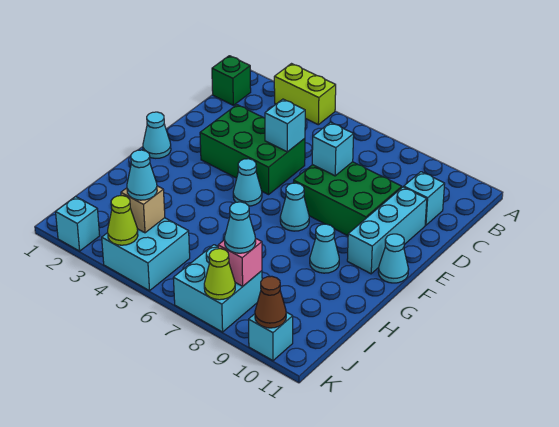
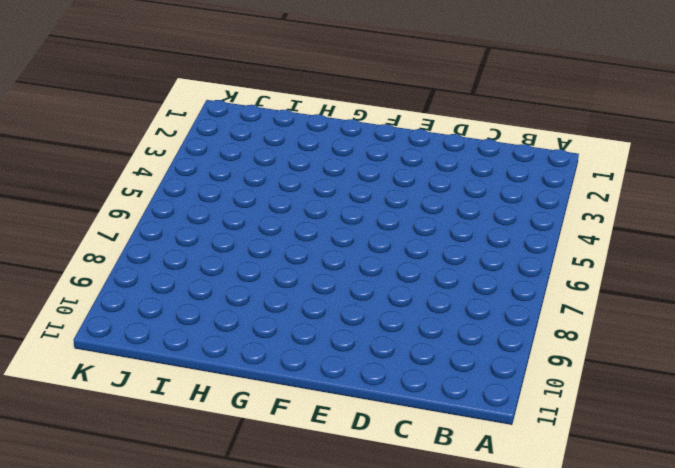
none -> lime 1x2 brick [274,64,336,125]
none -> green 1x1 brick [212,56,251,105]
none -> cyan 1x1 brick [404,172,445,225]

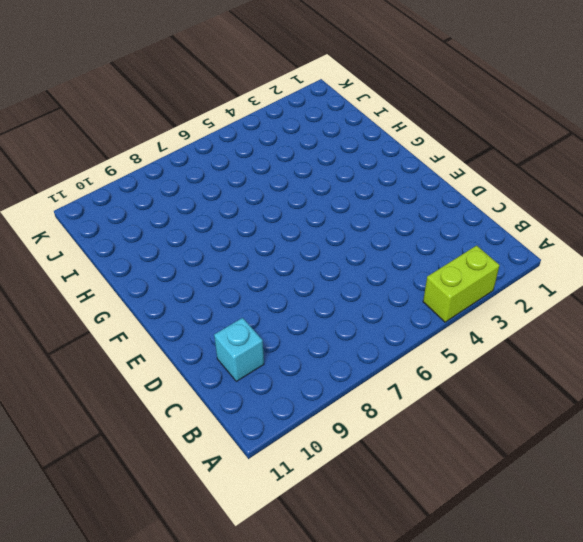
none -> green 1x1 brick [212,56,251,105]
none -> green 2x3 brick [200,105,305,195]
none -> green 2x3 brick [293,162,402,236]

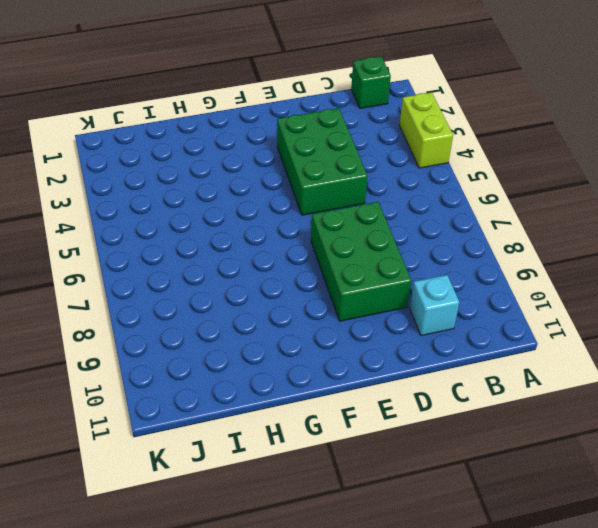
none -> cyan 1x3 brick [347,187,427,274]
none -> cyan 1x1 cone [143,112,171,158]
none -> cyan 1x1 cone [233,159,262,206]

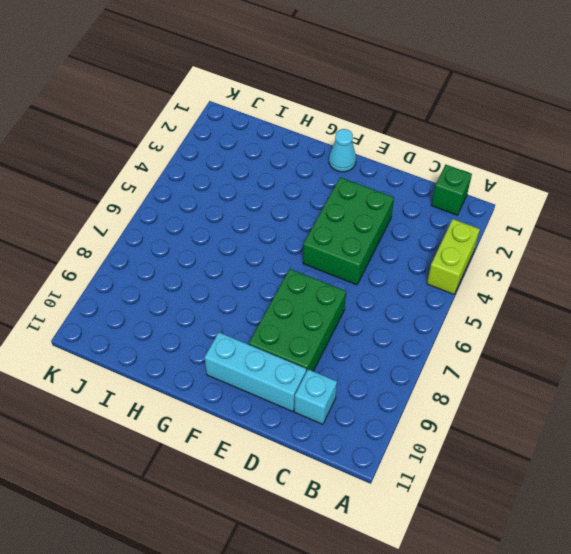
none -> cyan 1x1 cone [233,159,262,206]
none -> cyan 1x1 cone [280,183,309,231]
none -> cyan 1x1 cone [378,234,409,283]

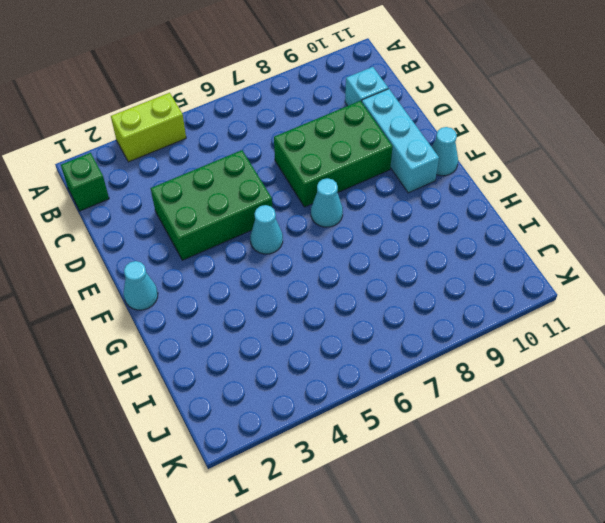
none -> cyan 1x1 cone [310,224,339,273]
none -> cyan 2x2 brick [102,218,190,291]
none -> cyan 2x2 brick [173,245,262,332]

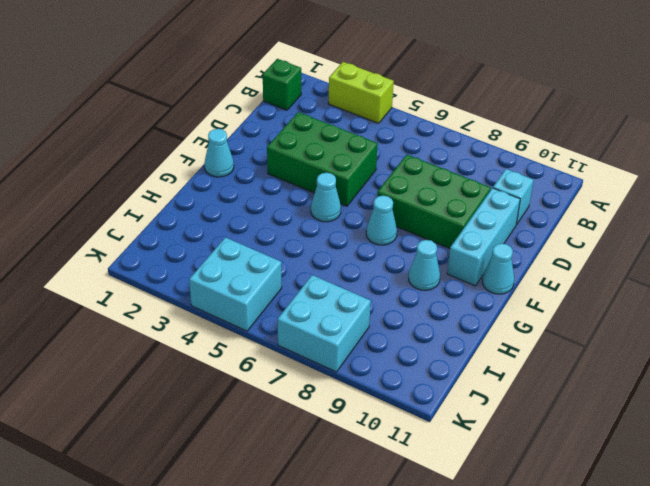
none -> cyan 1x1 brick [56,197,100,251]
none -> cyan 1x1 brick [249,312,293,361]
none -> cyan 1x1 brick [265,99,305,152]

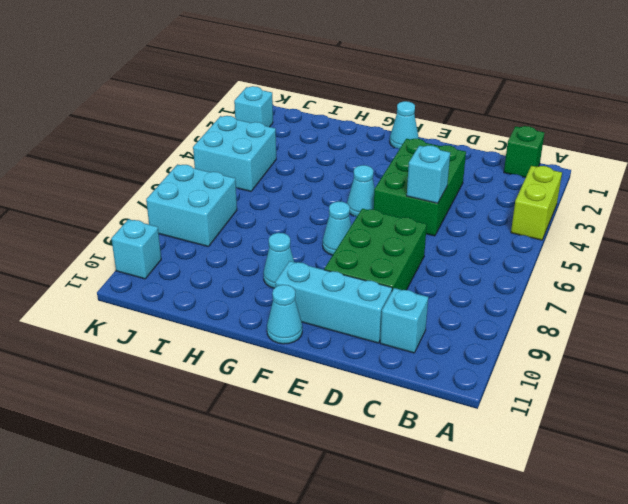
none -> cyan 1x1 brick [312,122,354,176]
none -> tan 1x1 brick [121,186,165,233]
none -> pink 1x1 brick [218,239,262,286]

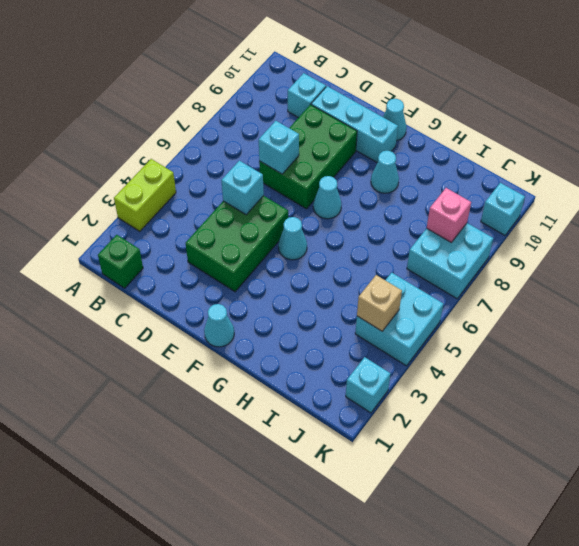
none -> lime 1x1 cone [108,196,138,245]
none -> lime 1x1 cone [204,249,235,300]
none -> brown 1x1 cone [255,276,286,328]

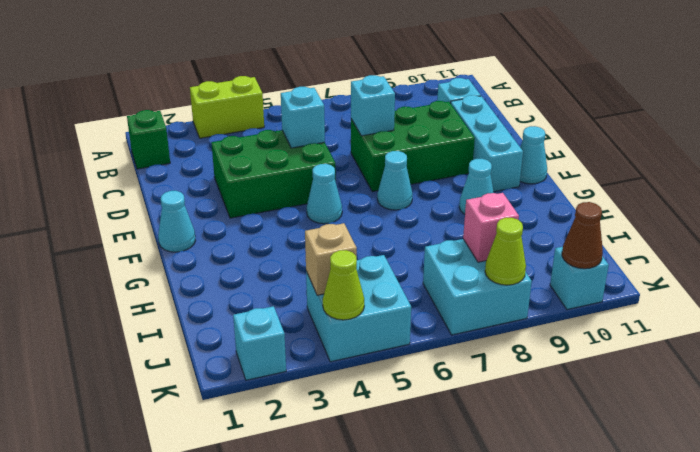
none -> cyan 1x1 cone [127,150,157,200]
none -> cyan 1x1 cone [224,202,256,253]

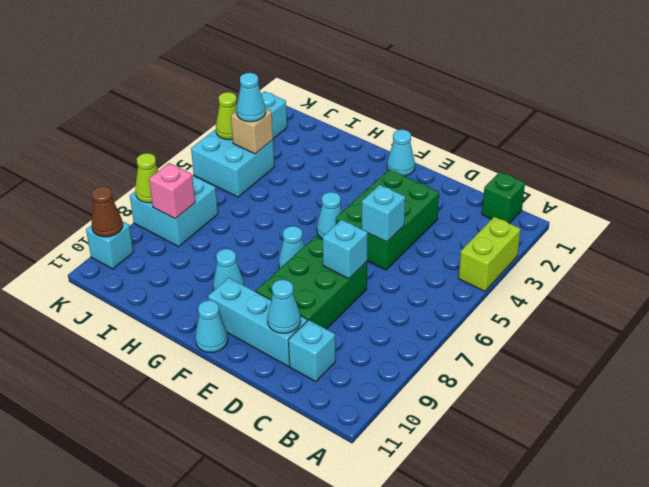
cyan 1x1 cone [267,280,301,333] -> cyan 1x1 cone moved to [224,202,256,253]

